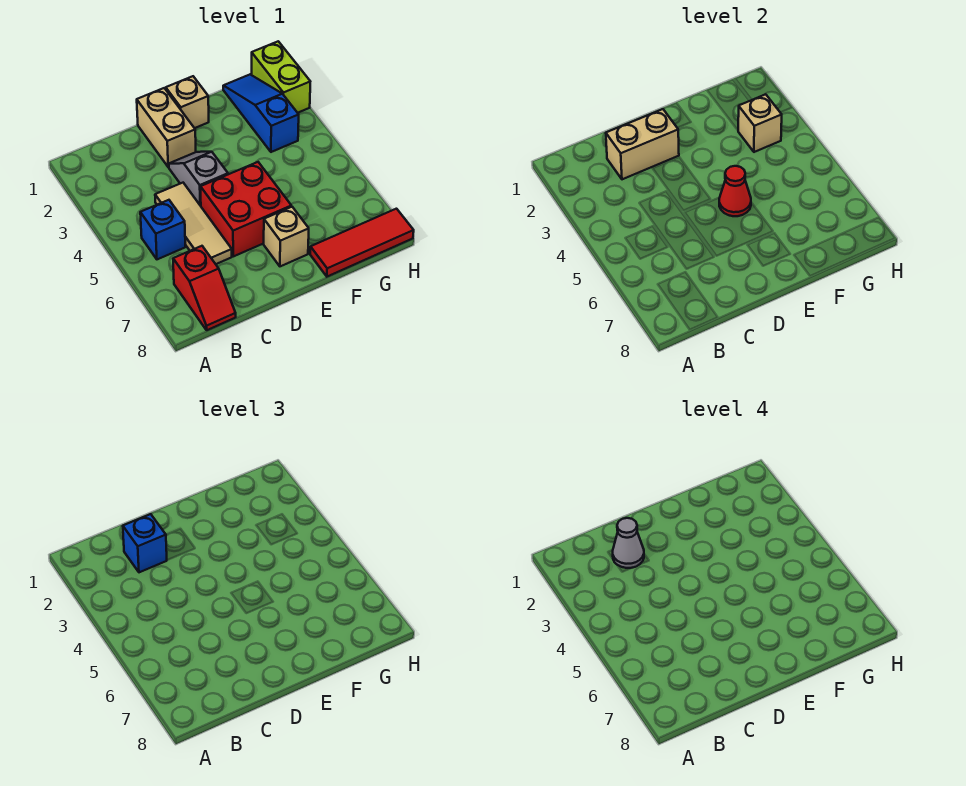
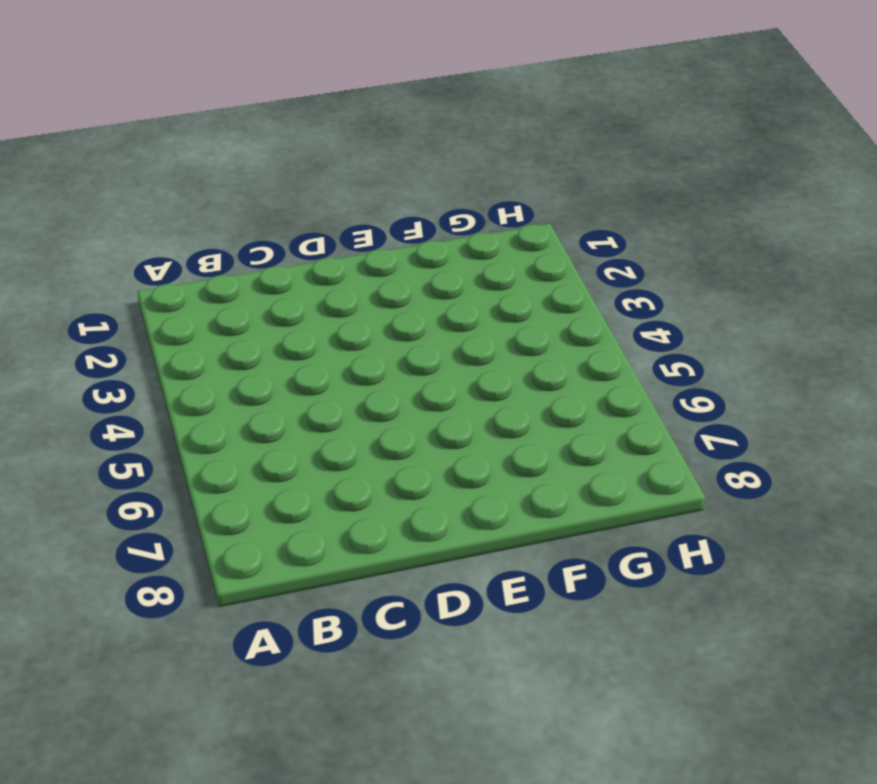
none -> blue 1x1 brick [140,200,185,259]
none -> red 1x2 slope [173,246,236,330]
none -> tan 1x3 tile [155,183,232,264]

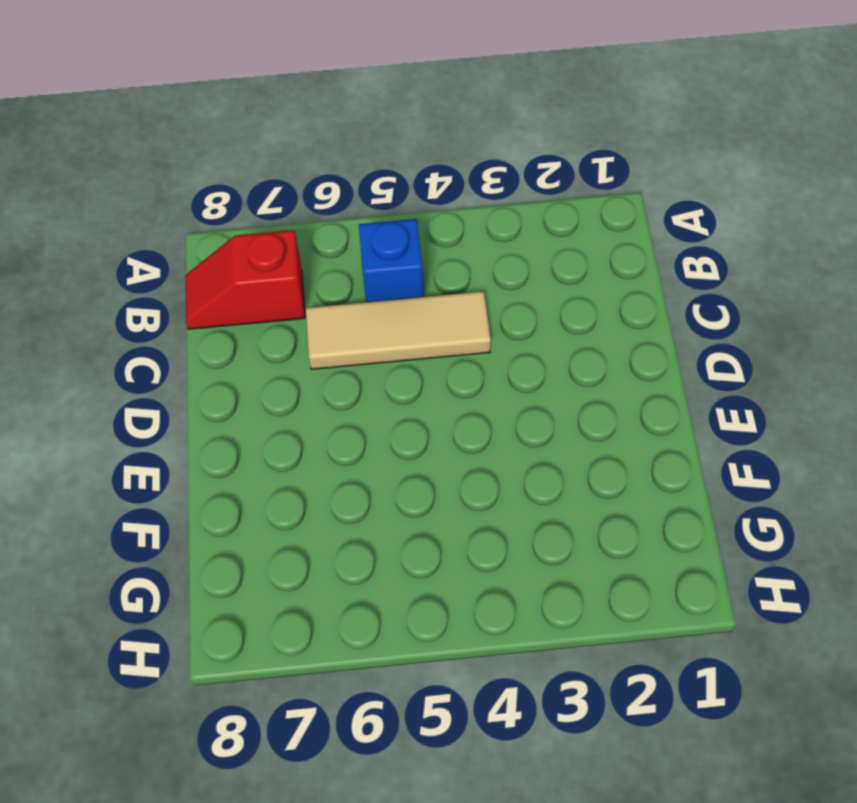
none -> tan 1x2 brick [137,88,196,167]
none -> grey 1x2 slope [169,152,228,206]
none -> red 2x2 brick [201,162,291,256]

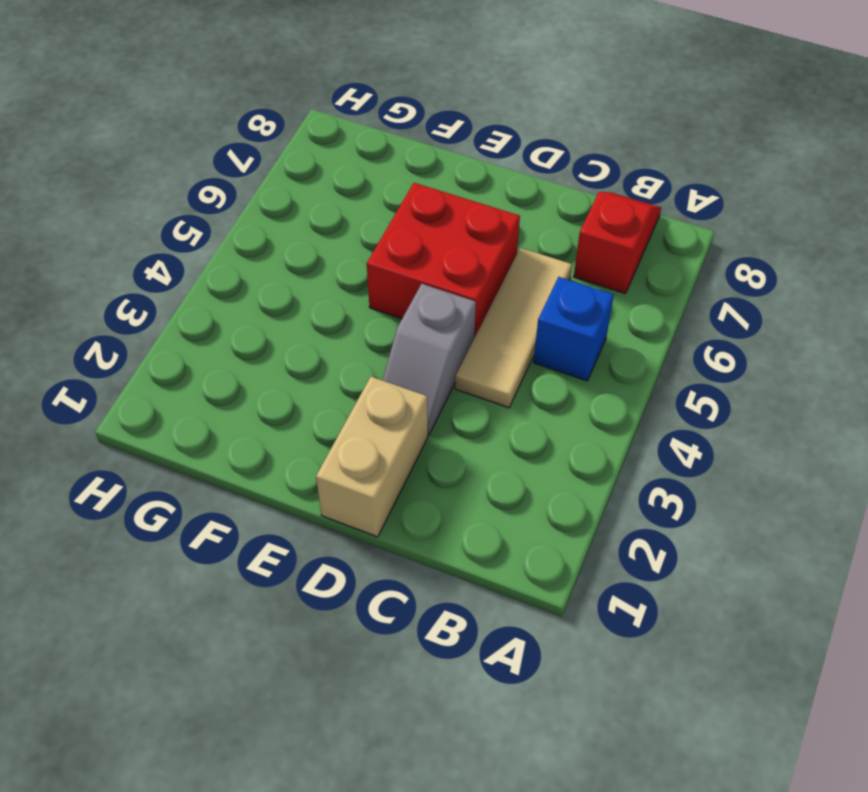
none -> tan 1x1 brick [166,76,209,128]
none -> tan 1x1 brick [264,207,309,266]
none -> red 1x3 tile [310,209,414,277]

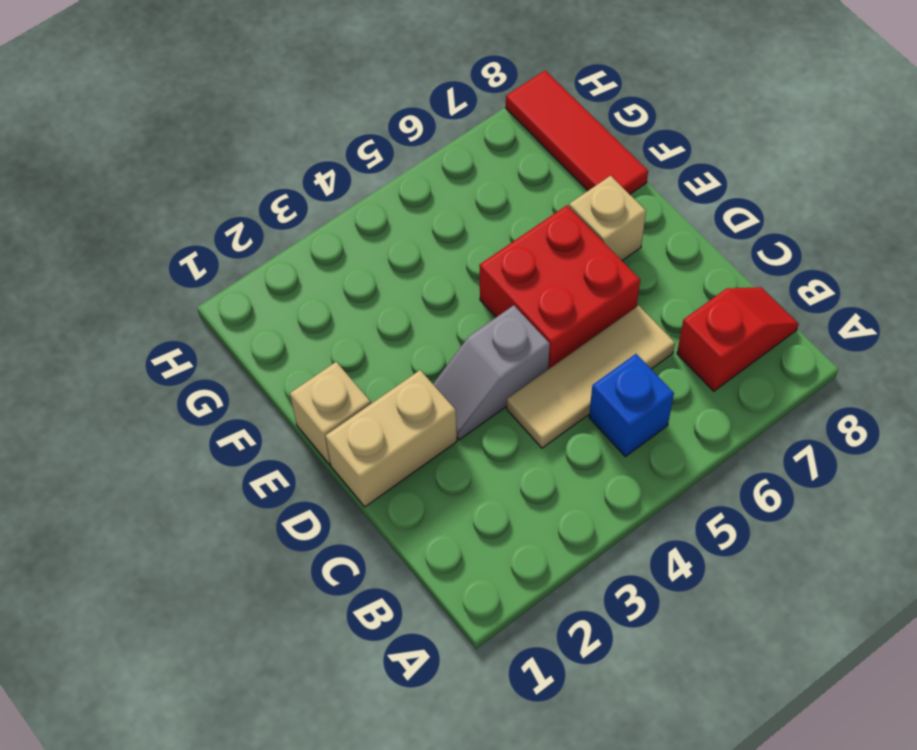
none -> blue 1x3 slope [223,75,299,152]
none -> lime 1x2 brick [252,41,310,113]
none -> tan 1x2 brick [606,109,679,179]

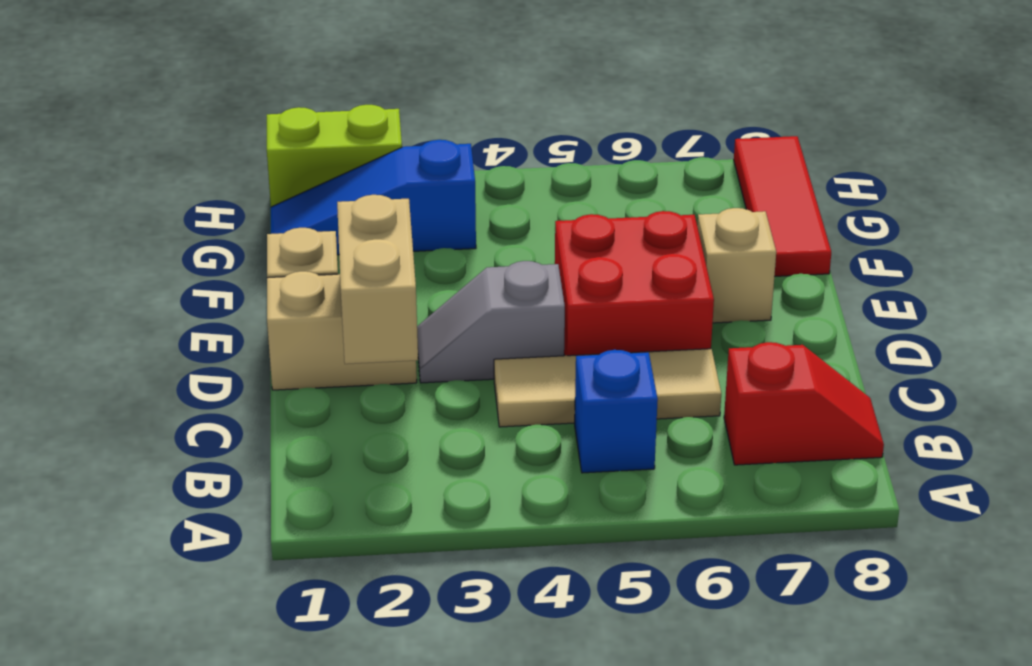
none -> red 1x1 cone [719,166,751,216]
none -> tan 1x1 brick [738,94,782,152]
none -> blue 1x1 brick [123,514,167,572]

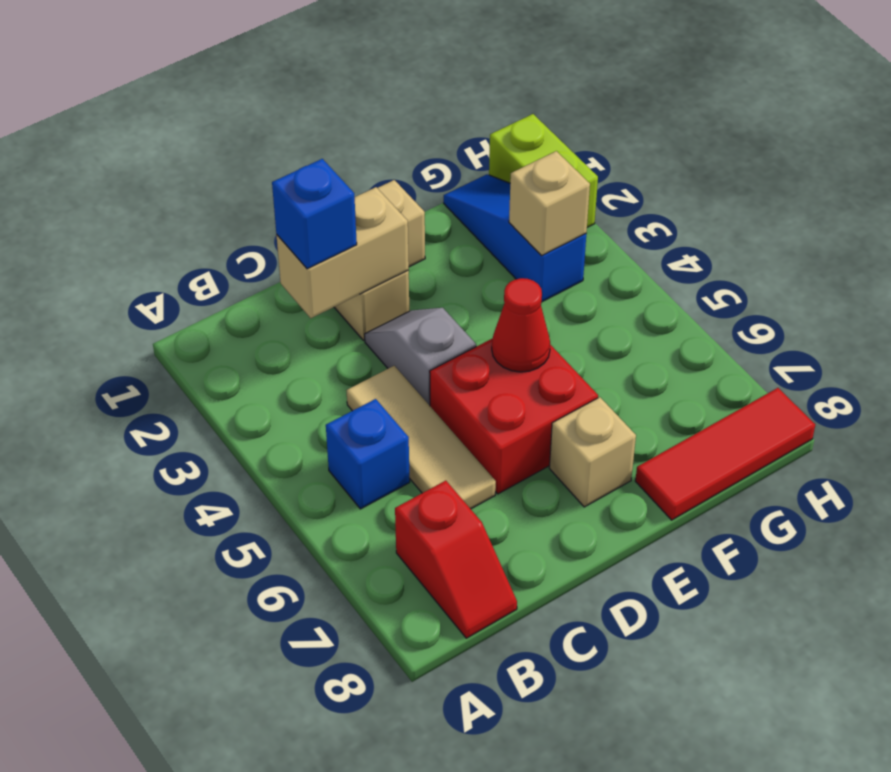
none -> grey 1x1 cone [613,518,644,568]

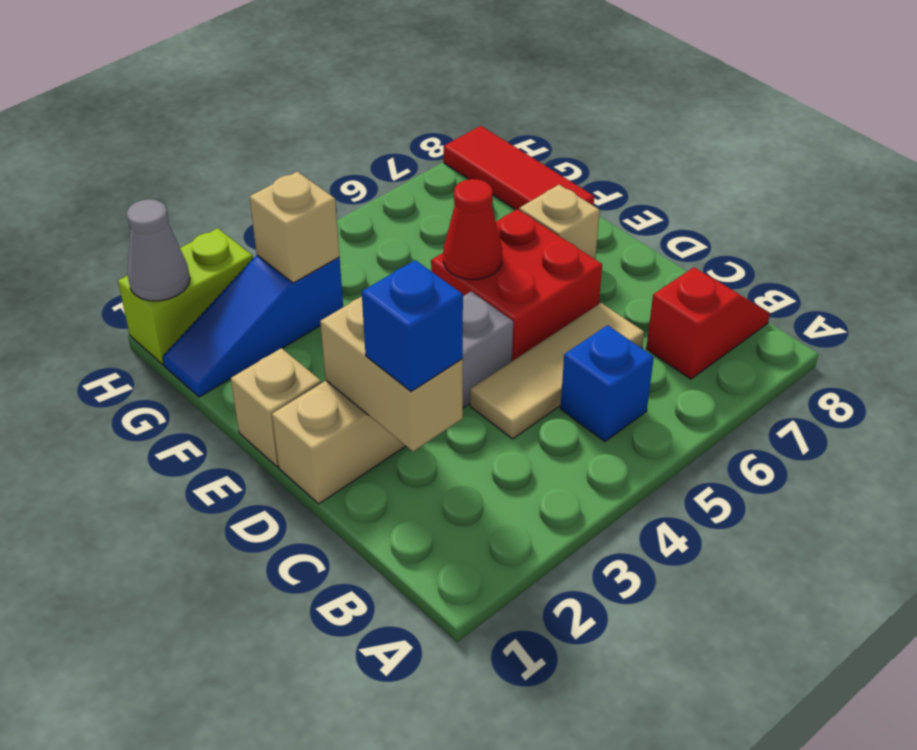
grey 1x1 cone [127,199,190,301] -> grey 1x1 cone moved to [613,518,644,568]

